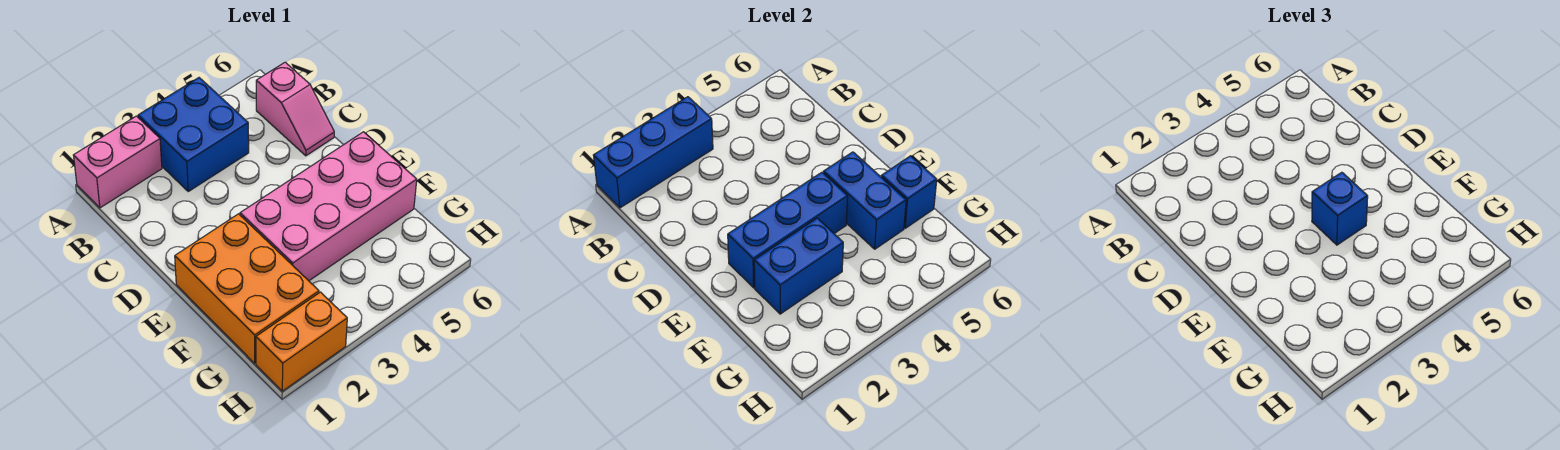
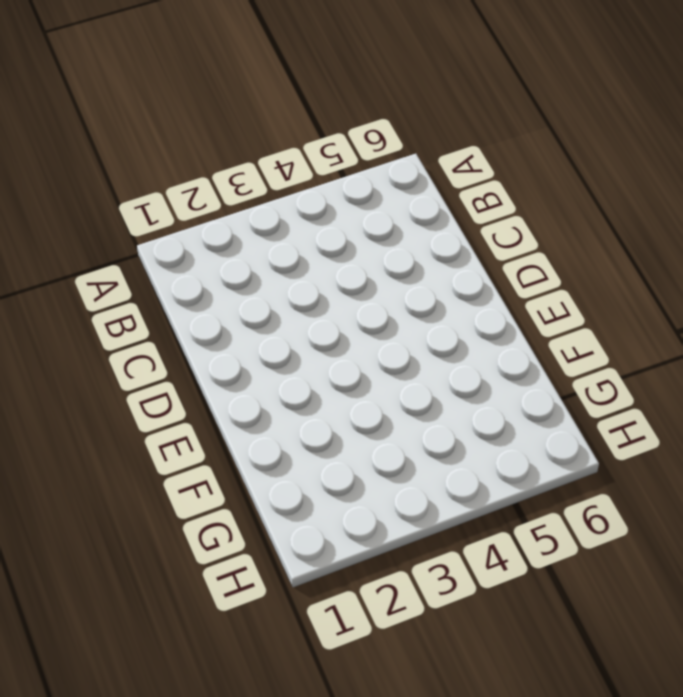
none -> pink 1x2 brick [73,116,162,208]
none -> blue 2x2 brick [138,78,249,191]
none -> pink 1x2 slope [256,62,334,156]

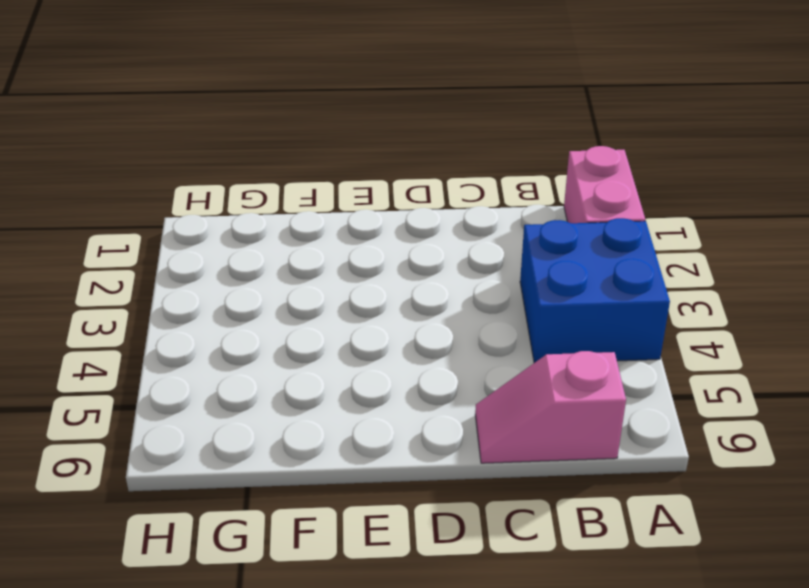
none -> orange 2x3 brick [175,214,319,363]
none -> pink 2x4 brick [240,132,417,281]
none -> orange 1x2 brick [256,292,347,391]

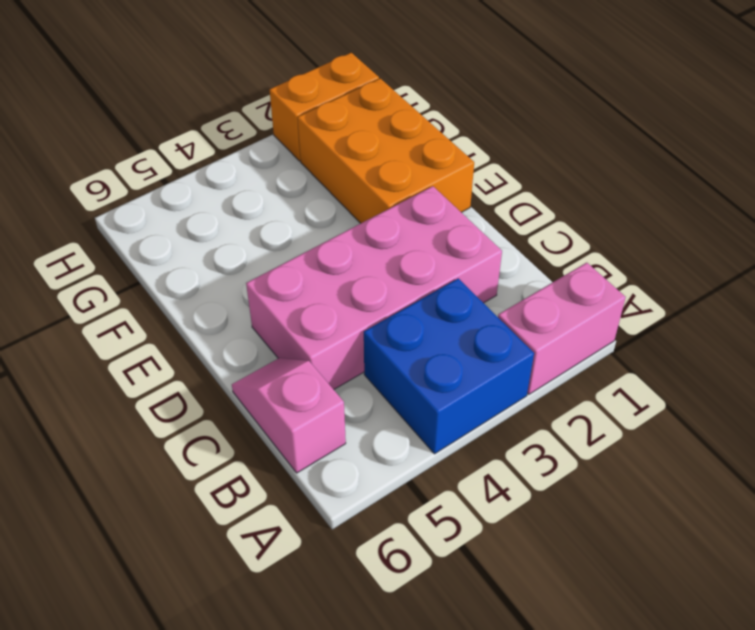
pink 2x4 brick [246,186,502,389] -> pink 2x4 brick moved to [240,132,417,281]
none -> blue 1x3 brick [593,97,713,208]
none -> blue 1x3 brick [728,172,848,288]
none -> blue 1x2 brick [823,152,906,249]

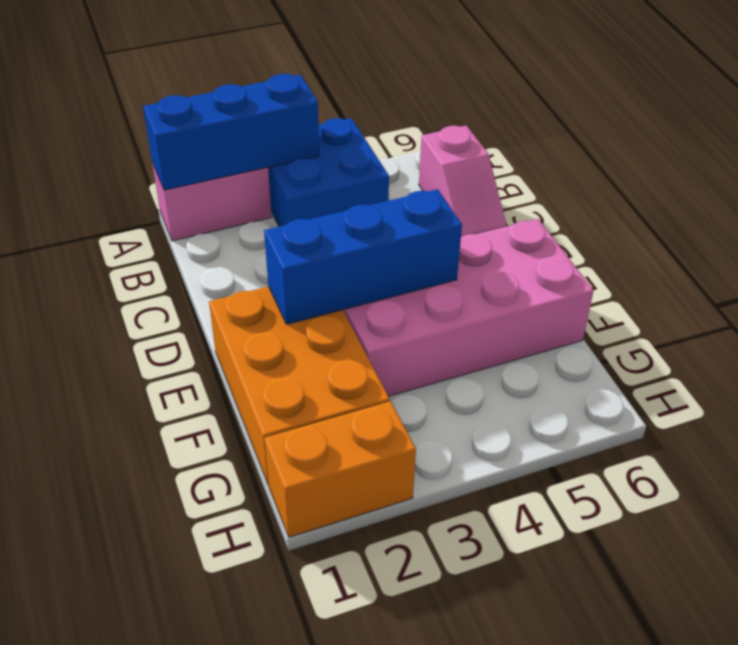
none -> blue 1x2 brick [823,152,906,249]
none -> blue 1x2 brick [754,218,843,314]
none -> blue 1x1 brick [881,156,937,228]

